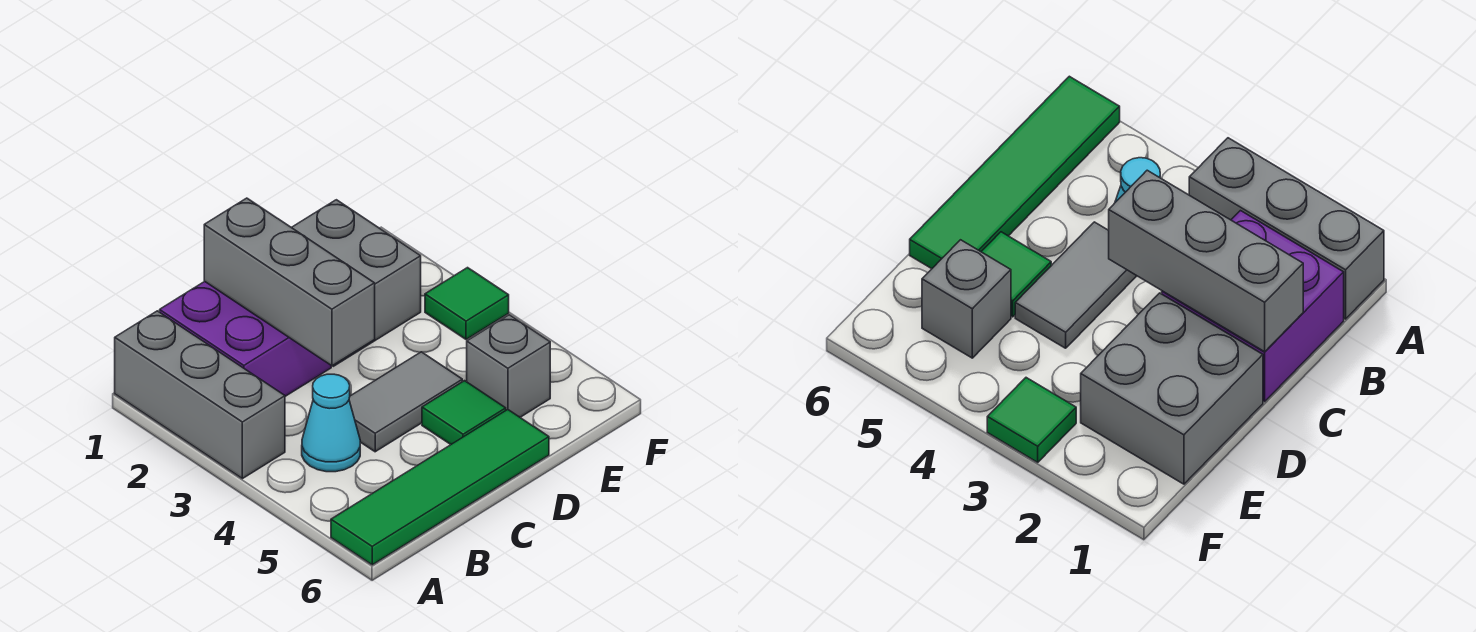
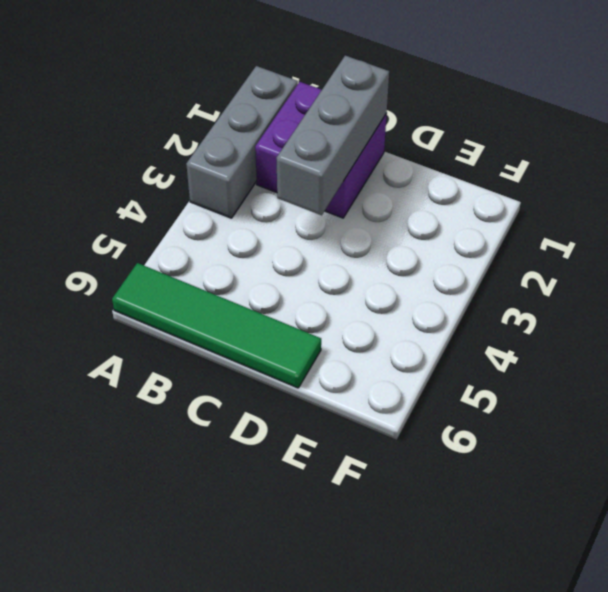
none -> cyan 1x1 cone [302,374,360,472]
none -> grey 1x2 tile [349,352,462,452]

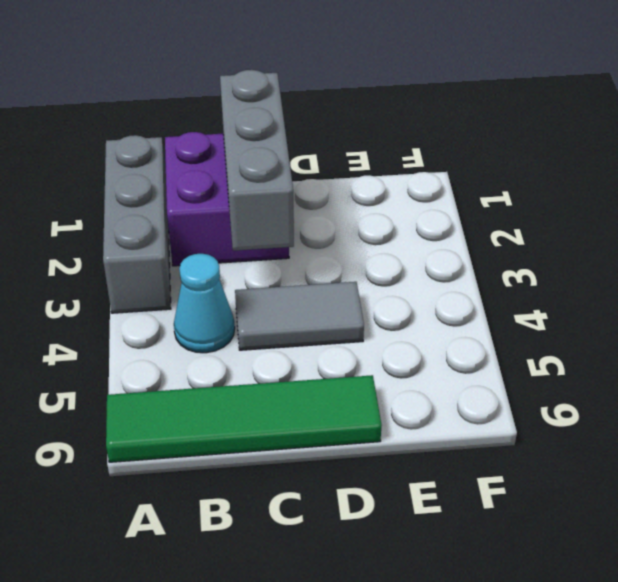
none -> grey 2x2 brick [291,200,421,366]
none -> green 1x1 tile [422,381,506,444]

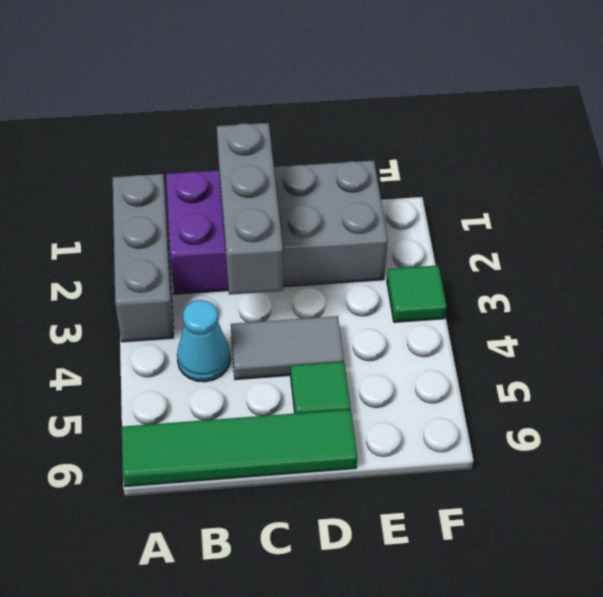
none -> grey 1x1 brick [467,315,550,417]

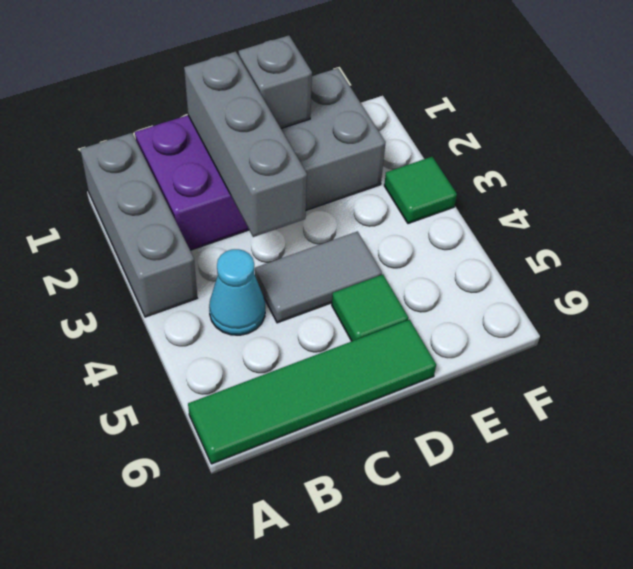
grey 1x1 brick [239,35,312,129] -> grey 1x1 brick moved to [467,315,550,417]

